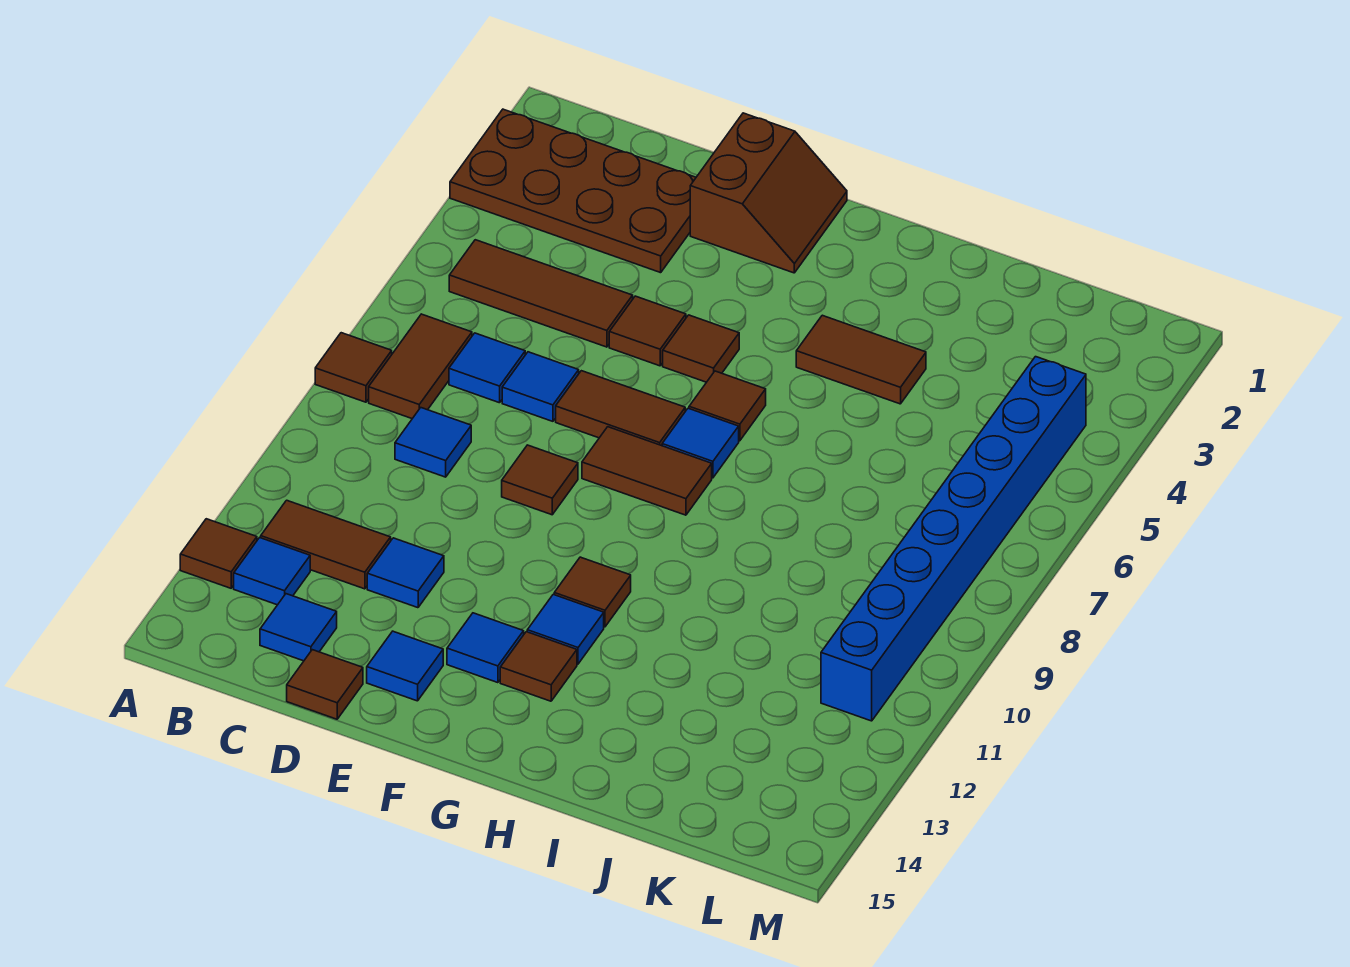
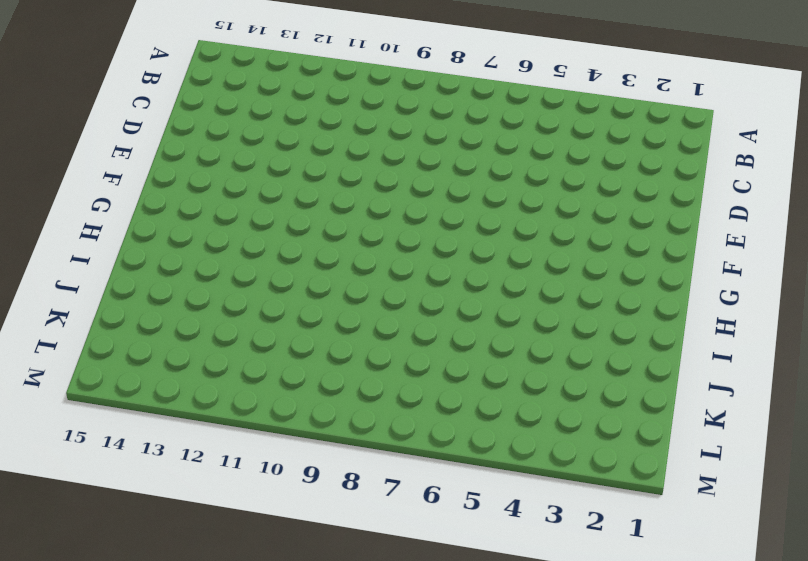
none -> brown 2x4 plate [450,109,696,273]
none -> brown 1x1 tile [315,333,392,402]
none -> brown 1x1 tile [180,519,257,588]

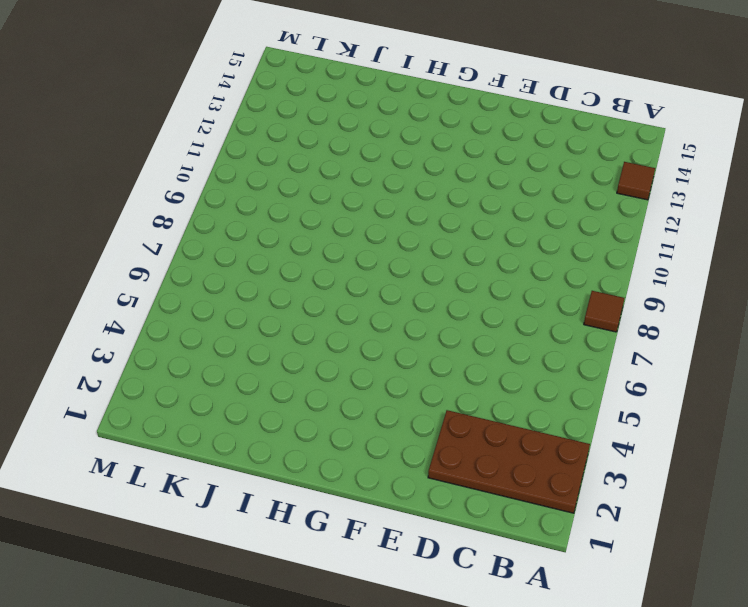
none -> brown 1x3 tile [449,240,633,347]
none -> brown 1x2 tile [369,314,472,419]
none -> brown 1x2 tile [261,500,391,589]

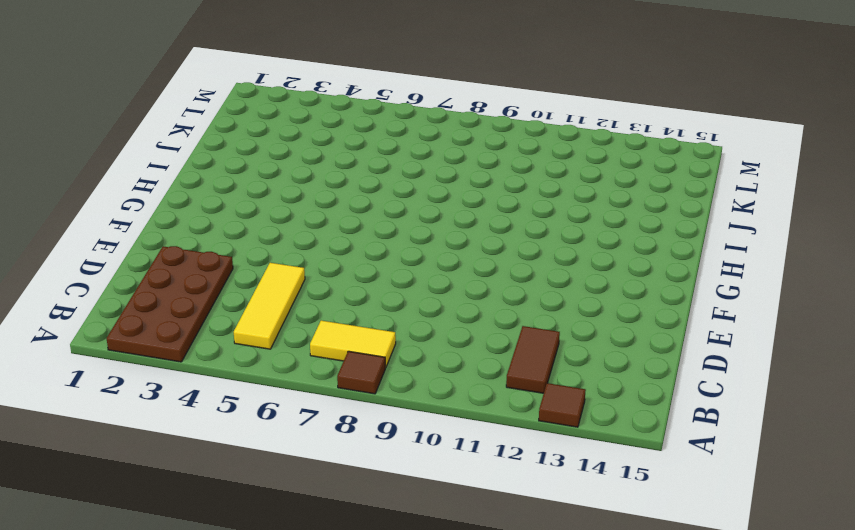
yellow 1x3 tile [234,263,305,349] -> brown 1x3 tile [449,240,633,347]
yellow 1x2 tile [310,321,396,368] -> brown 1x2 tile [369,314,472,419]
none -> blue 1x1 tile [234,538,310,605]
none -> blue 1x1 tile [449,333,525,403]
none -> blue 1x1 tile [395,408,471,477]

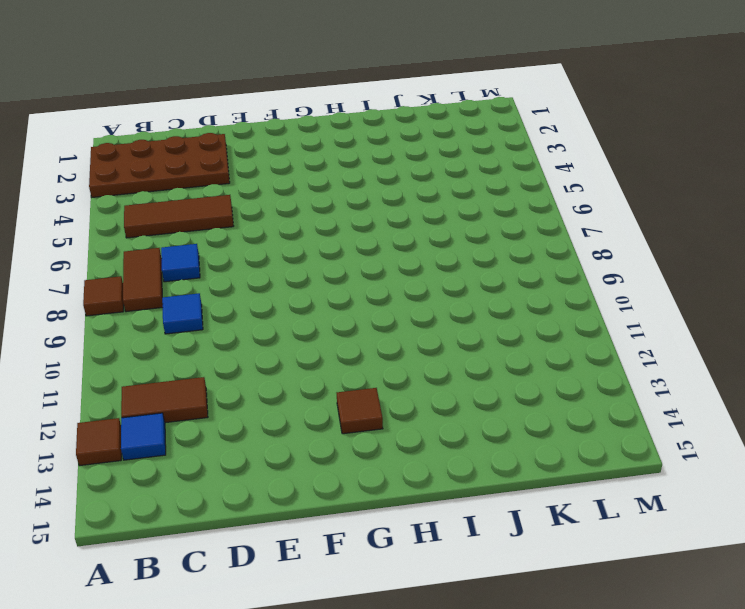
none -> blue 1x1 tile [260,594,337,661]
none -> blue 1x1 tile [502,352,579,421]
none -> blue 1x1 tile [367,538,444,608]

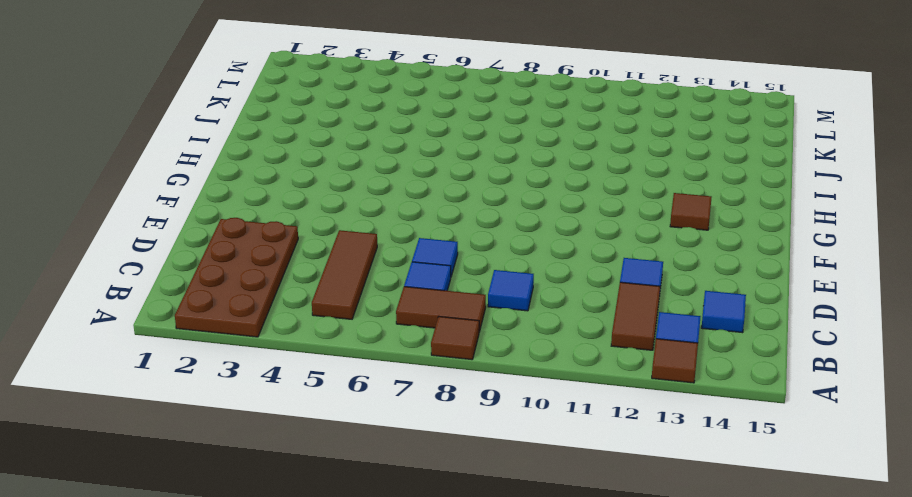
none -> brown 1x1 tile [287,650,363,719]
none -> brown 2x2 slope [690,113,847,273]
none -> brown 1x1 tile [609,296,686,366]

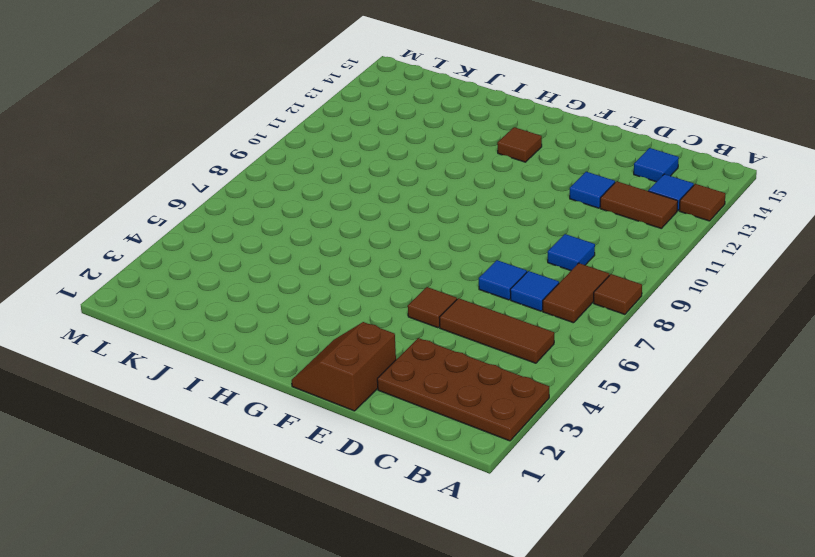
none -> brown 1x1 tile [287,650,363,719]
none -> brown 1x2 tile [556,371,685,446]
none -> brown 1x1 tile [502,445,578,515]

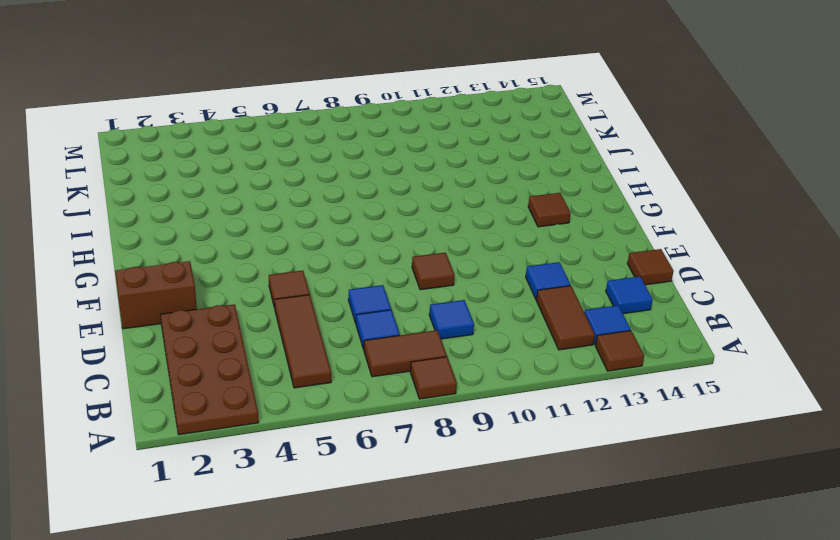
none -> brown 1x2 tile [556,371,685,446]
none -> blue 1x1 tile [367,631,443,701]
none -> brown 1x1 tile [663,315,739,382]

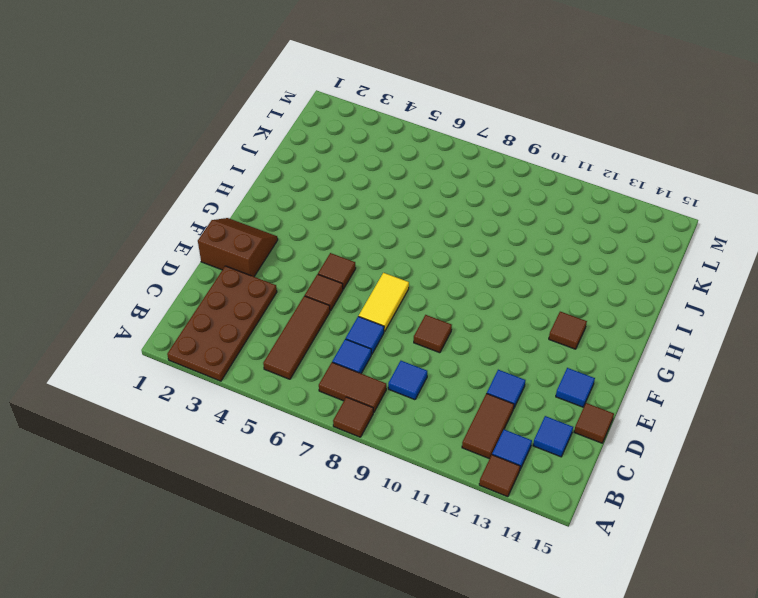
yellow 1x2 tile [359,273,409,332] -> brown 1x2 tile [556,371,685,446]
none -> brown 1x2 tile [582,427,712,515]
none -> blue 1x1 tile [447,613,524,683]
none -> brown 1x1 tile [689,371,766,441]

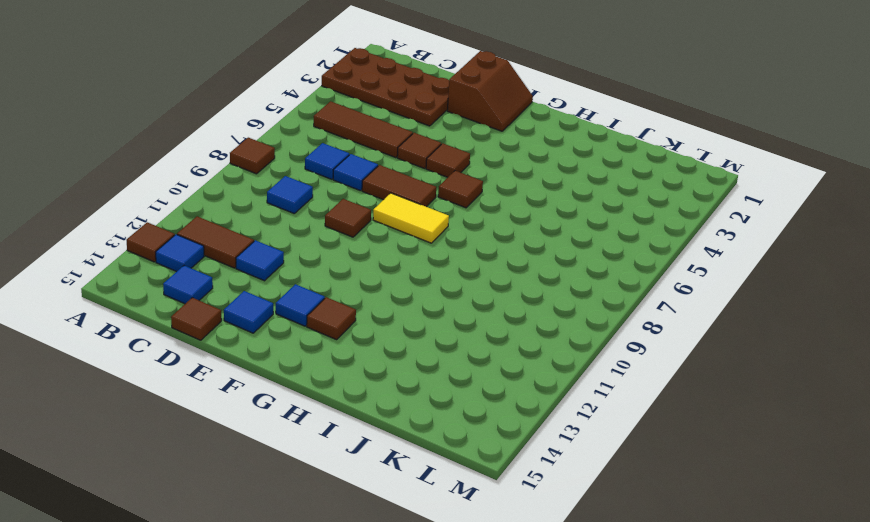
yellow 1x2 tile [373,193,449,243] -> brown 1x2 tile [582,427,712,515]
none -> brown 1x2 tile [369,314,472,419]
none -> blue 1x1 tile [662,408,739,478]
none -> brown 1x1 tile [554,557,631,627]

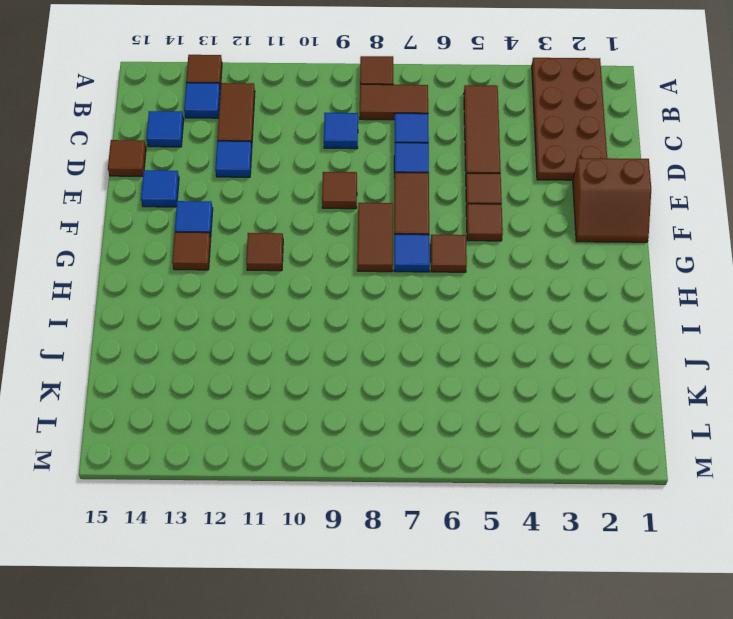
none -> blue 1x1 tile [527,594,604,664]
none -> brown 1x2 tile [796,315,926,404]
none -> blue 1x8 brick [821,357,1086,721]

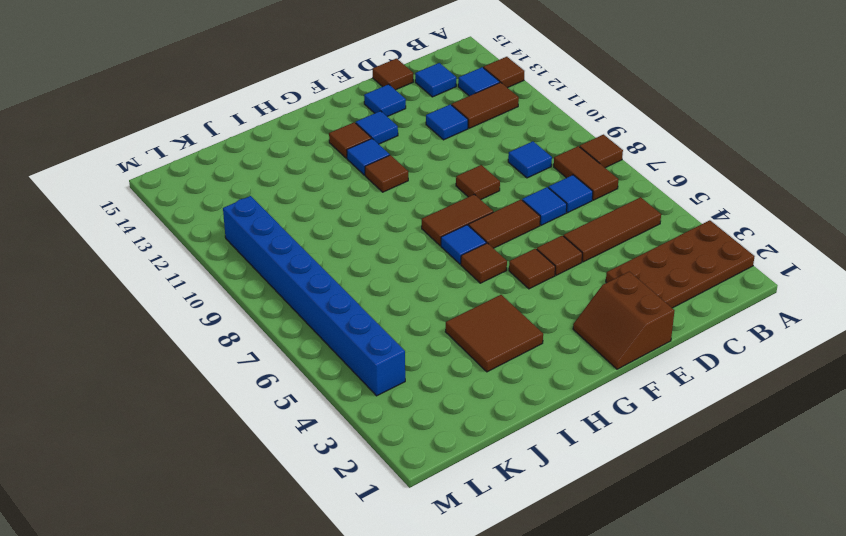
brown 2x2 tile [445,295,543,372] -> brown 1x2 tile [796,315,926,404]

